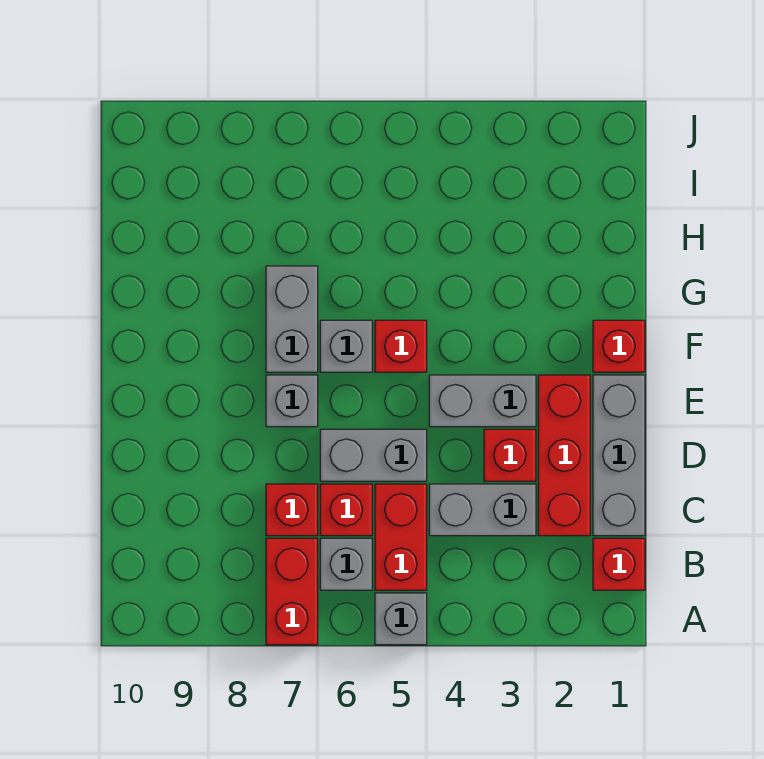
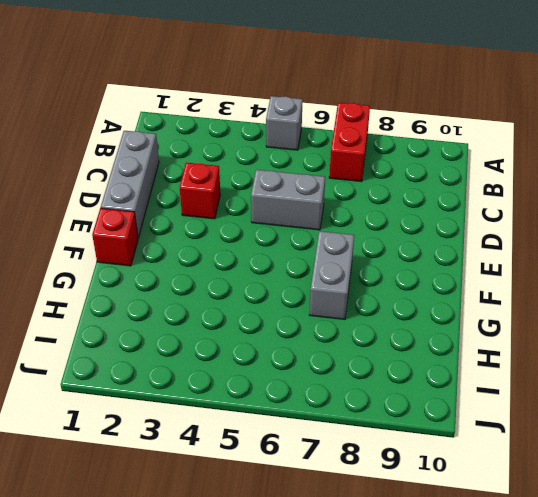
none -> red 1x1 brick [593,538,645,590]
none -> red 1x2 brick [375,484,427,590]
none -> grey 1x1 brick [320,538,372,590]

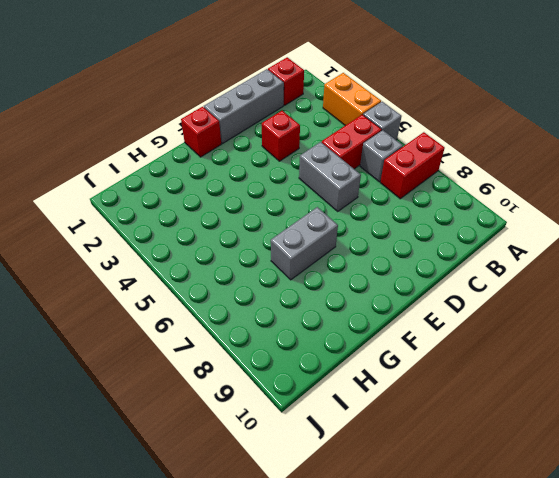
orange 1x2 brick [323,73,381,125] -> none
none -> red 1x3 brick [538,375,590,536]
none -> grey 1x2 brick [429,484,536,536]
none -> red 1x1 brick [320,484,372,536]

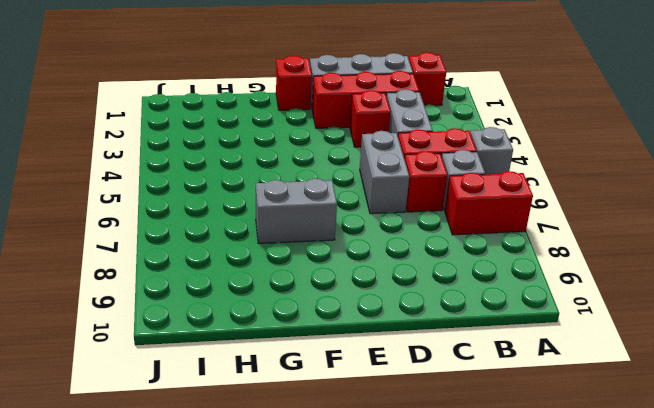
none -> red 1x1 brick [266,484,318,536]
none -> grey 1x2 brick [429,375,536,427]
none -> grey 1x1 brick [266,375,318,427]

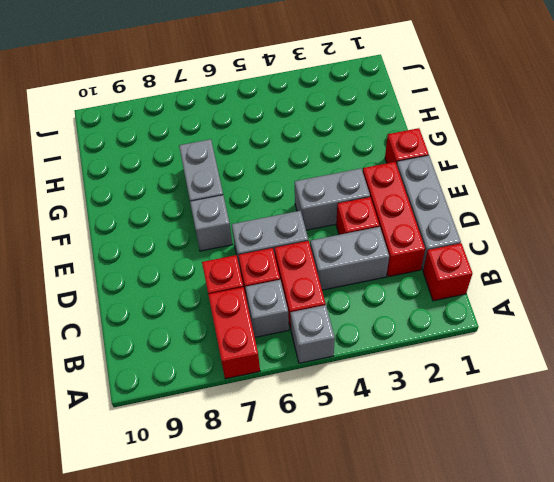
none -> red 1x1 brick [375,320,427,372]
none -> grey 1x1 brick [320,320,372,372]

